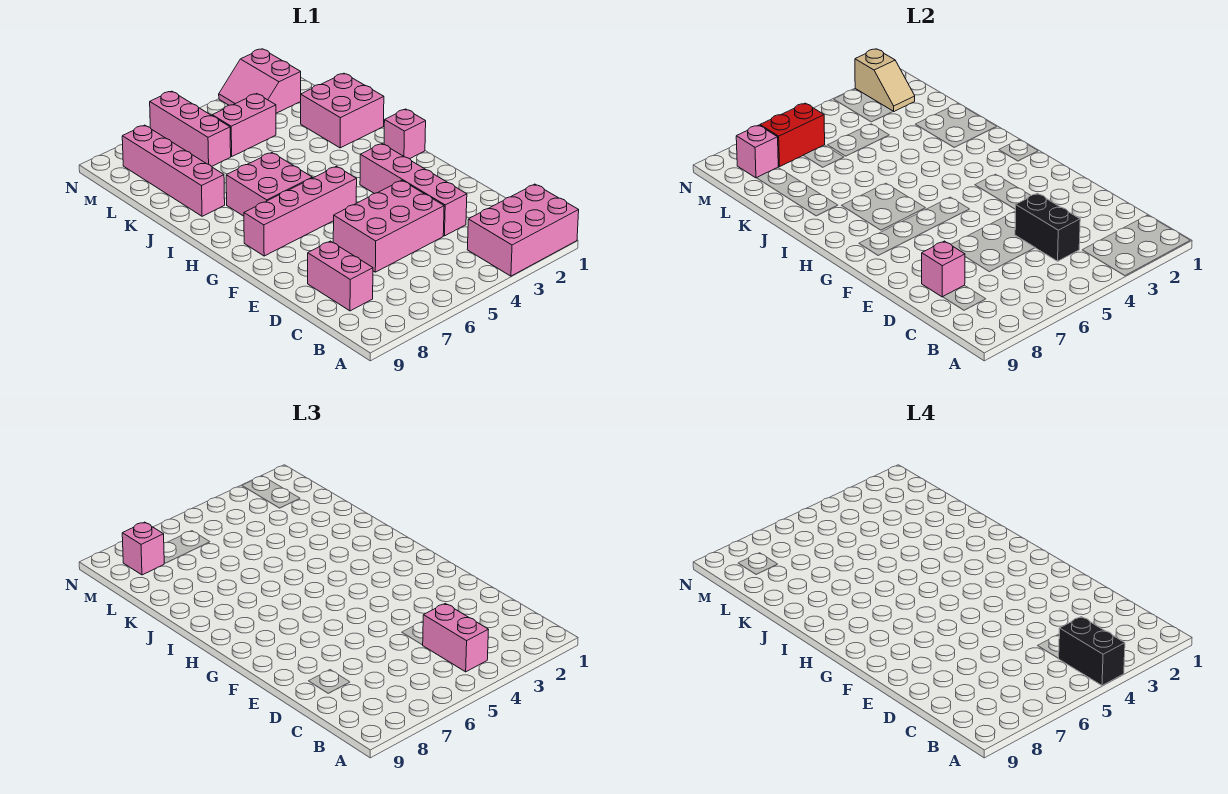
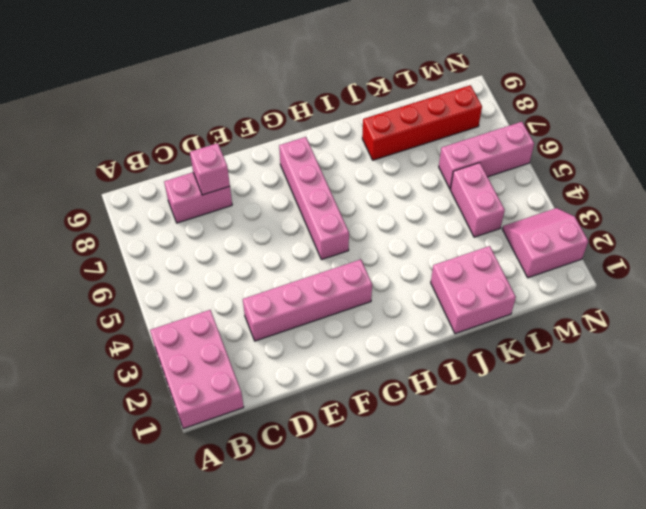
red 1x4 brick [362,85,482,160] -> pink 1x4 brick [122,125,225,216]
none -> pink 2x3 brick [333,180,444,272]
none -> pink 1x1 brick [384,109,426,159]
none -> pink 2x2 brick [226,153,312,216]

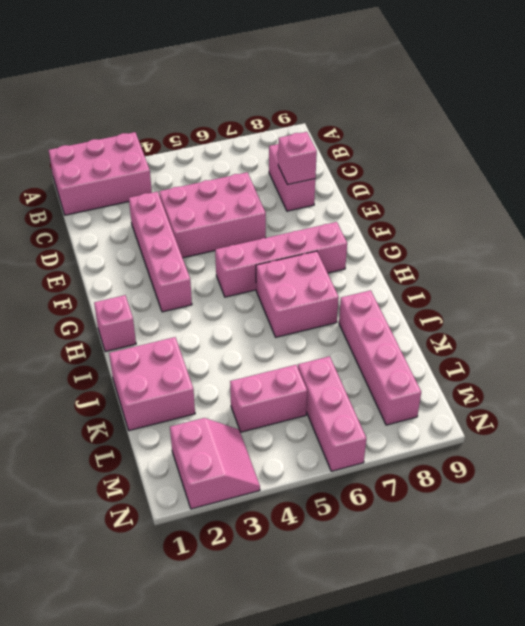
none -> black 1x2 brick [1015,193,1080,261]
none -> tan 1x2 slope [855,49,915,112]
none -> red 1x2 brick [760,103,825,167]

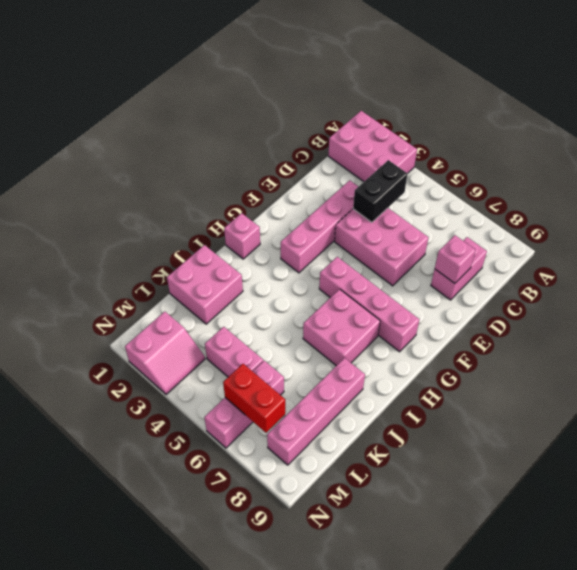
none -> tan 1x2 slope [855,49,915,112]
none -> pink 1x1 brick [736,125,778,178]
none -> pink 1x2 brick [423,603,489,672]

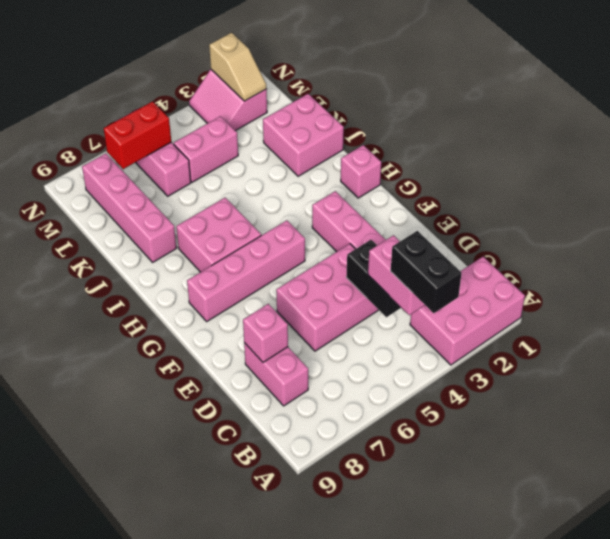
none -> pink 1x1 brick [736,125,778,178]
none -> pink 1x1 brick [122,522,164,575]

